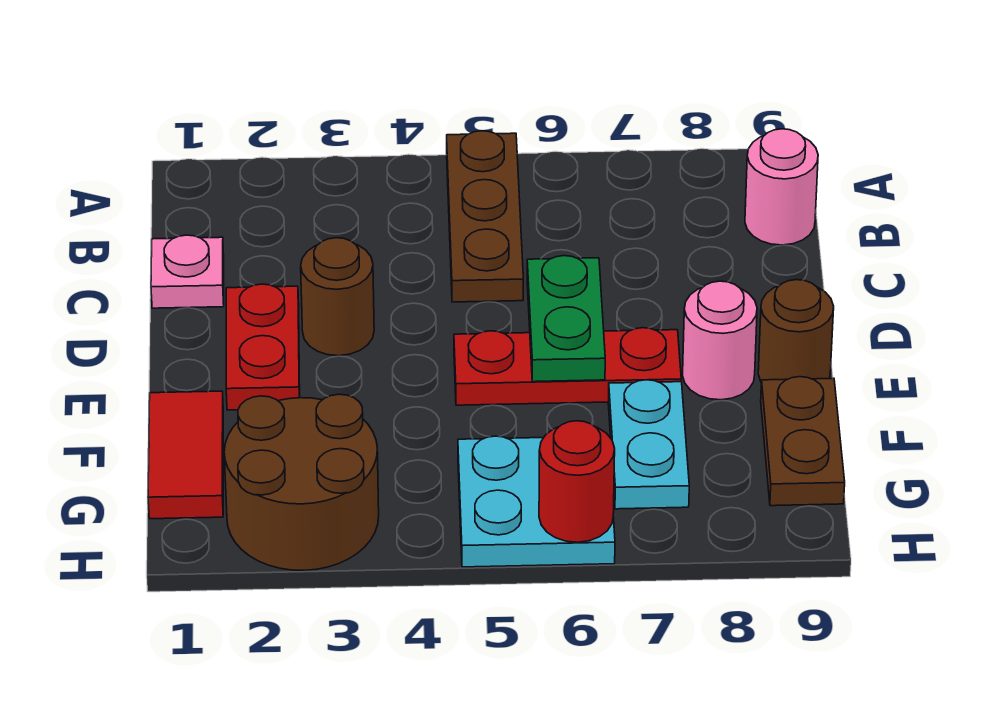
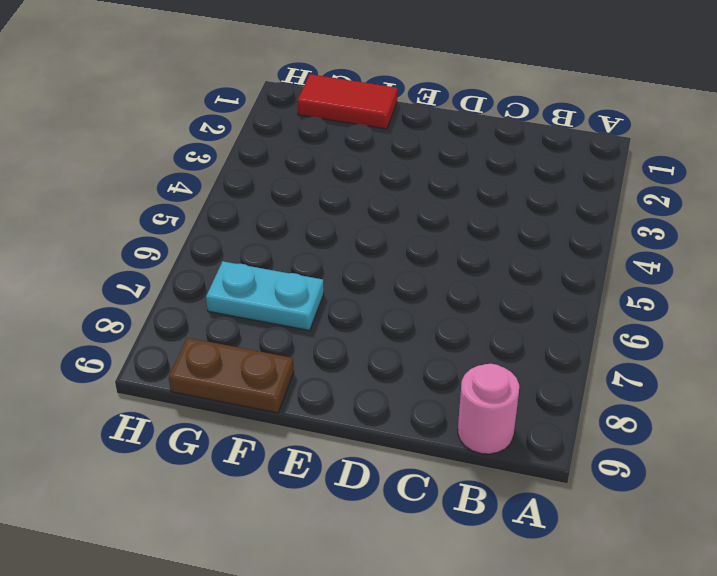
none -> brown 1x3 plate [447,131,523,302]
none -> pink 1x1 plate [151,235,224,308]
none -> red 1x2 plate [226,284,300,410]

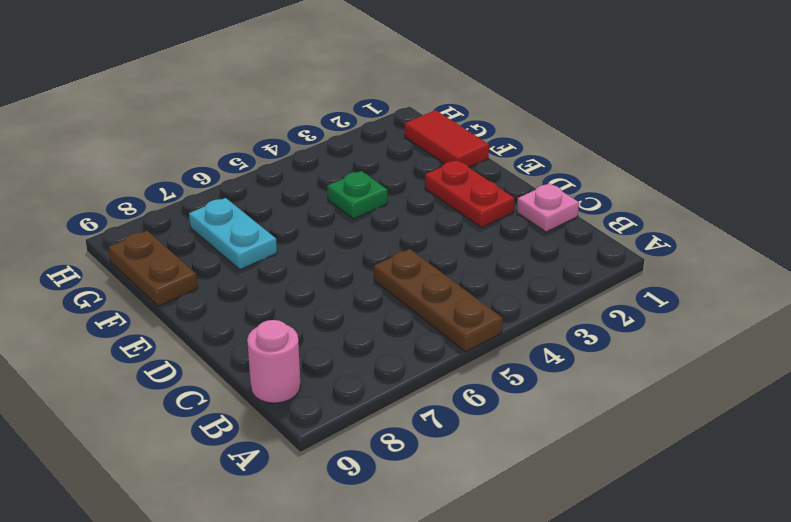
green 1x1 plate [327,171,387,219] -> none
none -> brown 1x1 round brick [301,238,374,356]
none -> red 1x3 plate [454,328,681,405]
none -> pink 1x1 round brick [683,281,757,400]

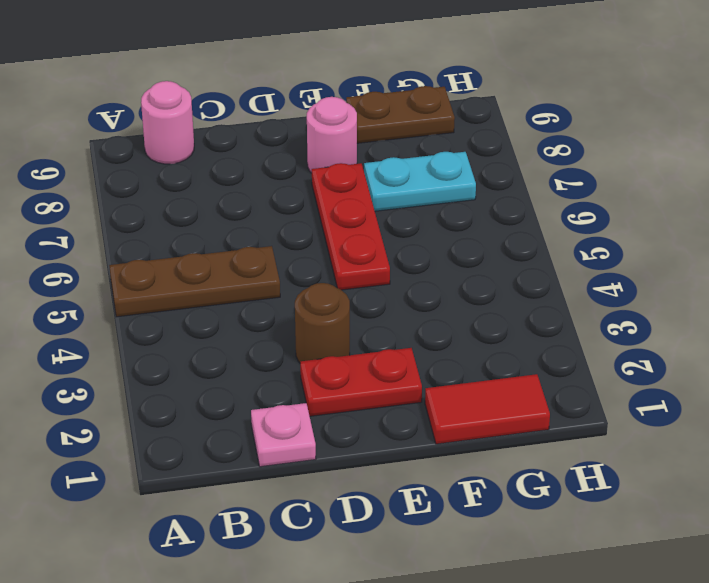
none -> brown 1x1 round brick [758,280,834,382]
none -> brown 2x2 round brick [224,394,379,570]
none -> cyan 2x2 plate [458,436,615,567]

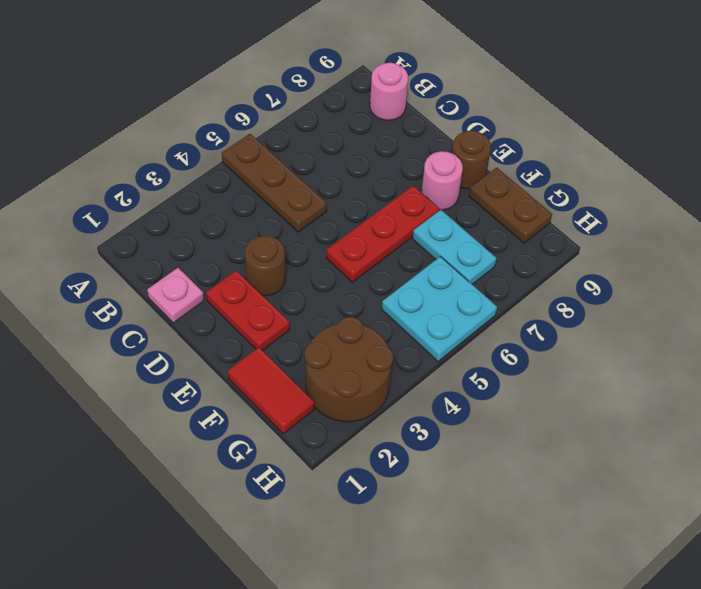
none -> green 1x2 plate [527,256,605,382]
none -> red 1x1 round brick [539,421,615,542]

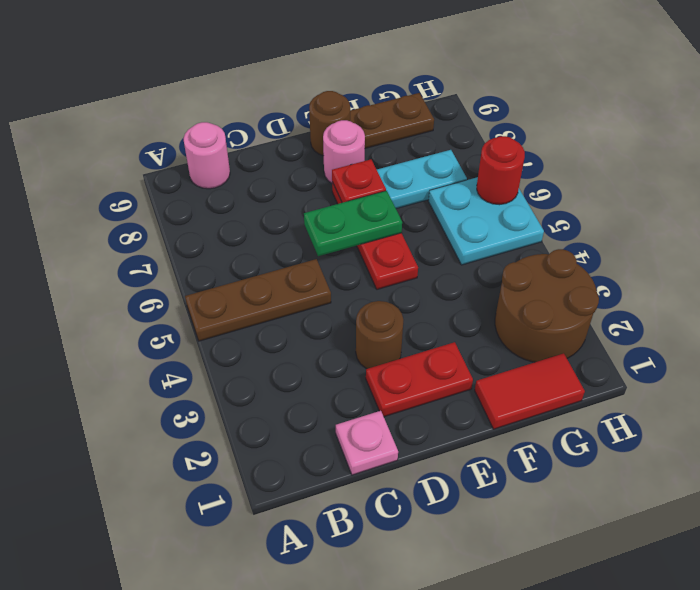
red 1x1 plate [332,159,386,203] -> none

